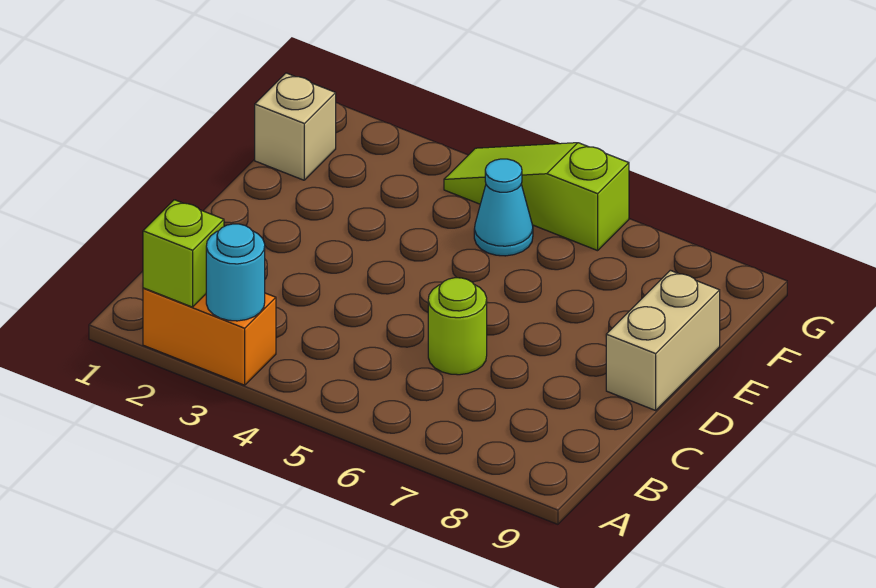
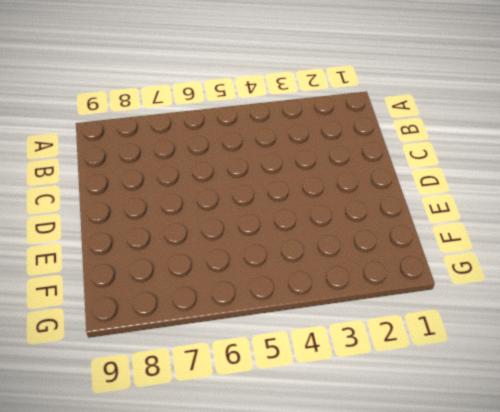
none -> orange 1x2 brick [143,288,276,385]
none -> lime 1x1 round brick [428,278,487,375]

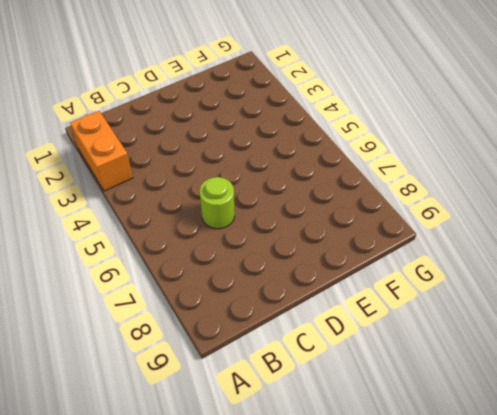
none -> tan 1x2 brick [606,270,720,410]
none -> tan 1x1 brick [255,73,336,180]

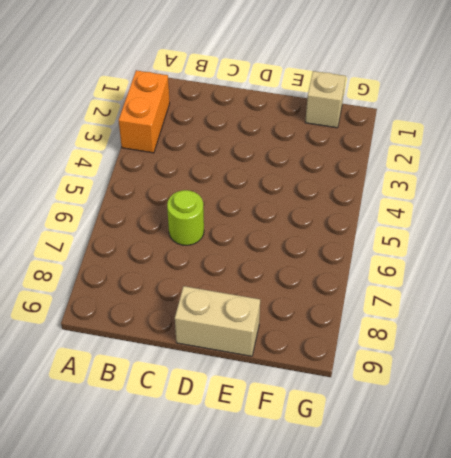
none -> cyan 1x1 cone [474,159,533,256]
none -> lime 1x3 slope [444,143,629,251]

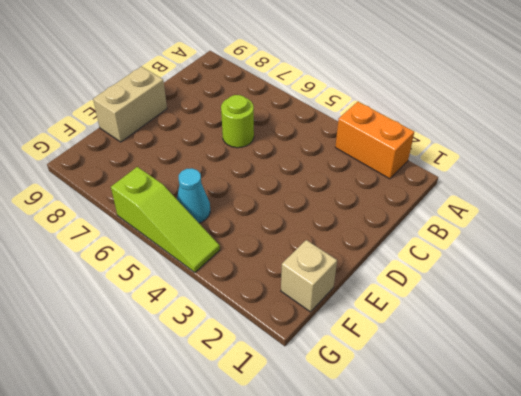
none -> lime 1x1 brick [143,200,224,307]
none -> cyan 1x1 round brick [206,224,265,321]

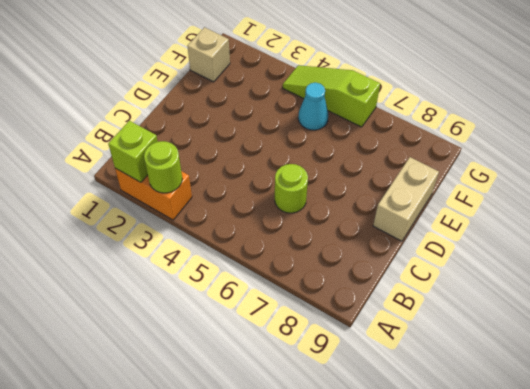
lime 1x1 round brick [144,141,182,193] -> cyan 1x1 round brick [206,224,265,321]

